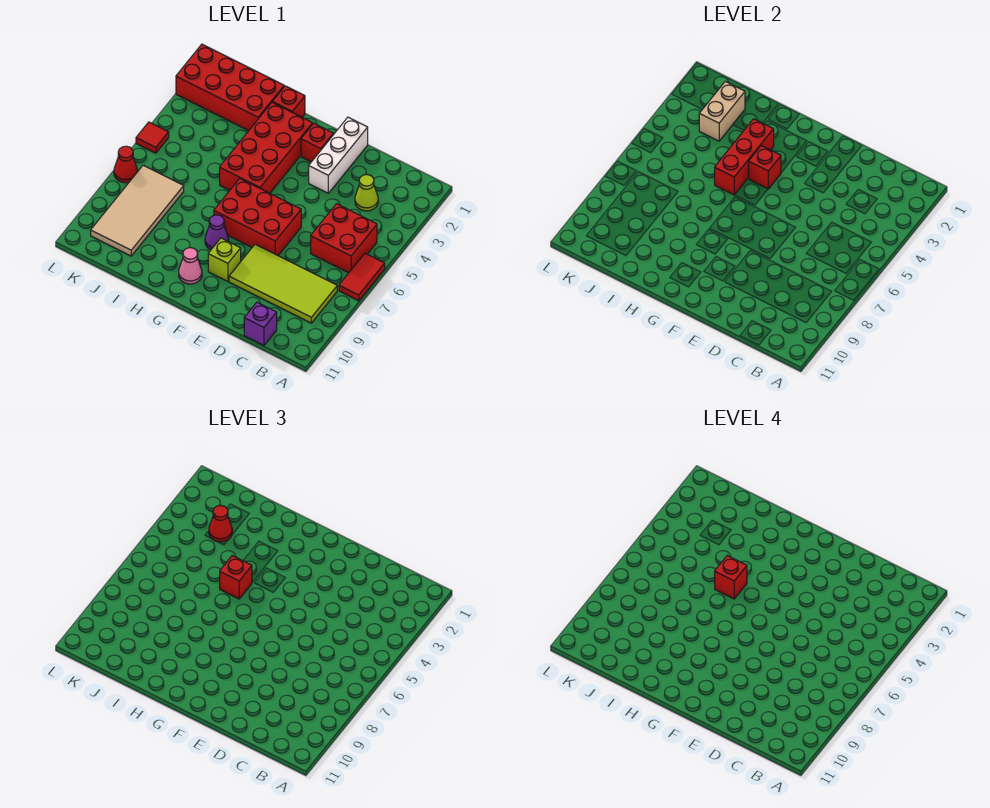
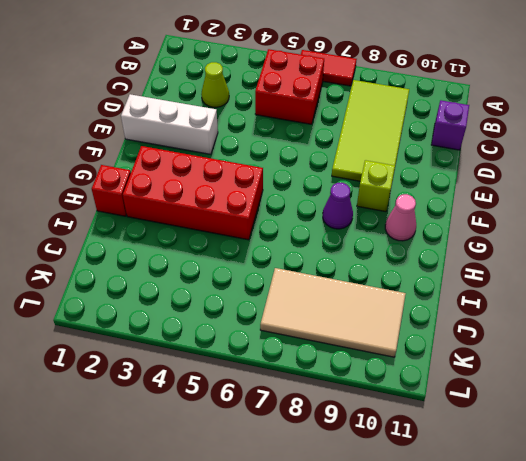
none -> red 2x3 brick [214,179,301,255]
none -> red 1x1 brick [301,123,334,162]
none -> red 2x4 brick [176,44,284,131]

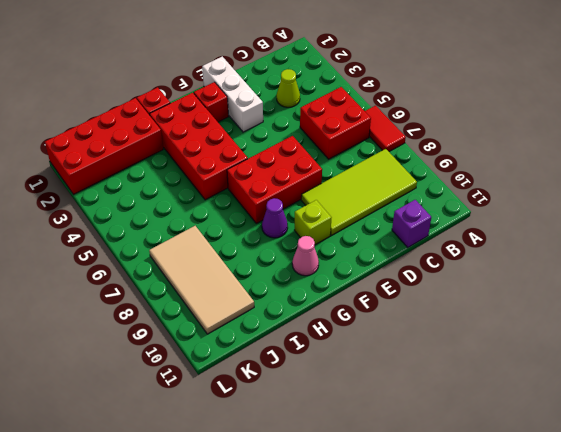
none -> red 1x1 tile [136,122,169,153]
none -> red 1x1 cone [114,146,138,183]
none -> red 1x1 brick [749,146,781,189]

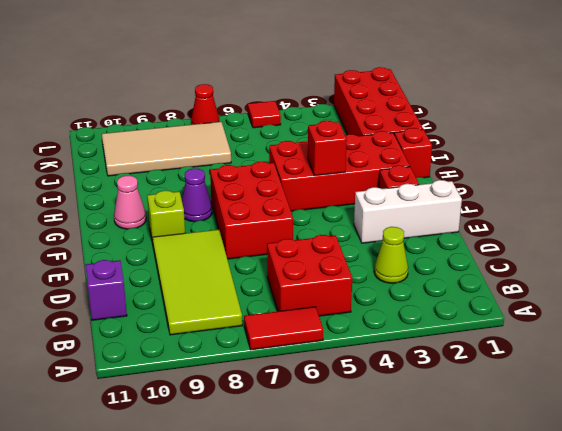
none -> red 1x3 brick [715,119,774,195]
none -> tan 1x2 brick [699,81,745,141]
none -> red 1x1 brick [220,556,252,599]

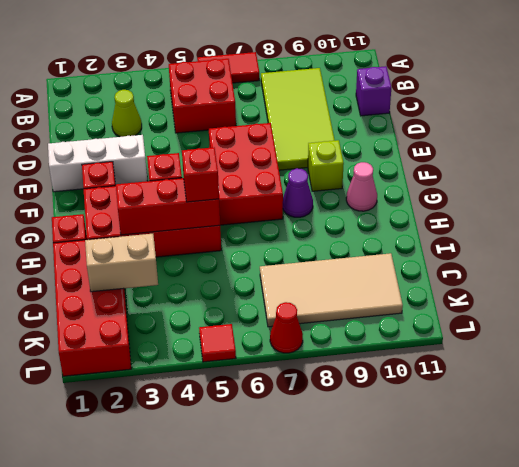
none -> red 1x1 cone [209,505,232,542]
none -> red 1x1 brick [715,556,747,599]

